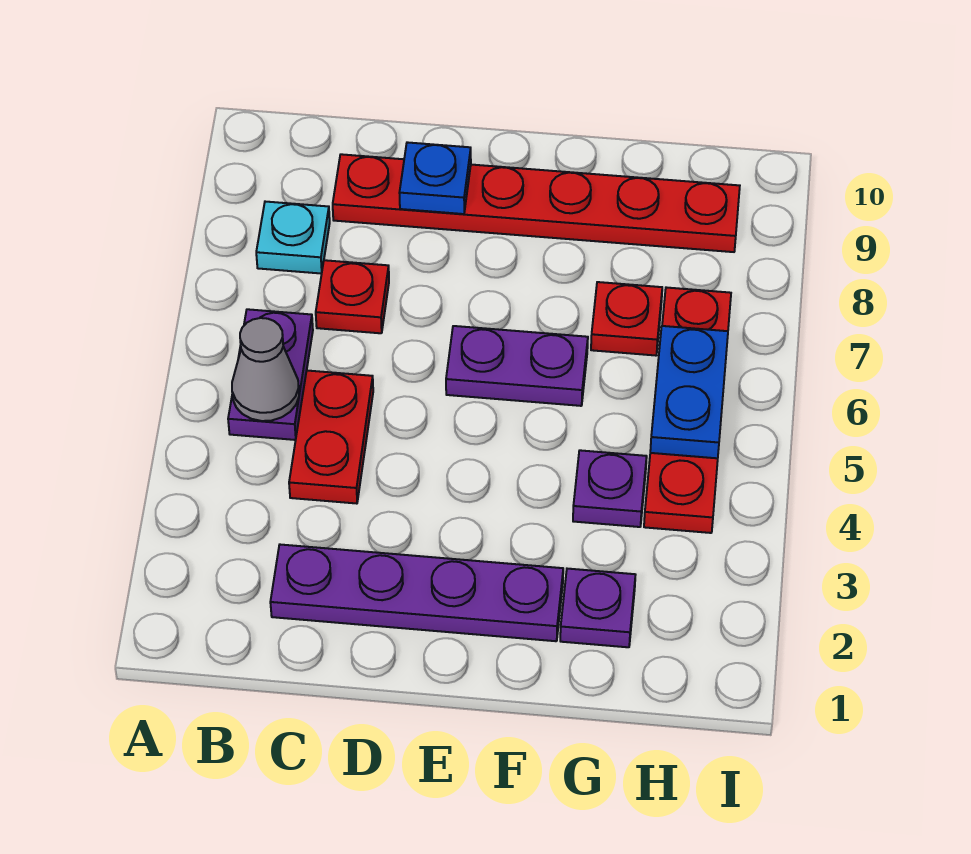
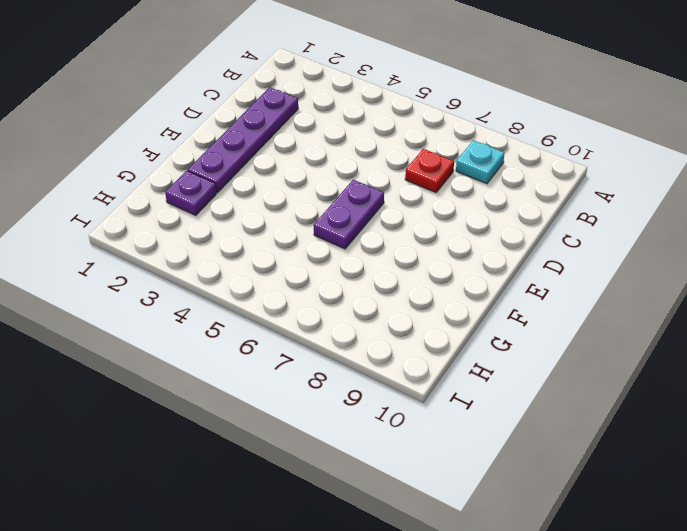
none -> purple 1x2 plate [228,309,313,440]
none -> red 1x2 plate [289,371,373,504]
none -> red 1x6 plate [333,154,740,252]

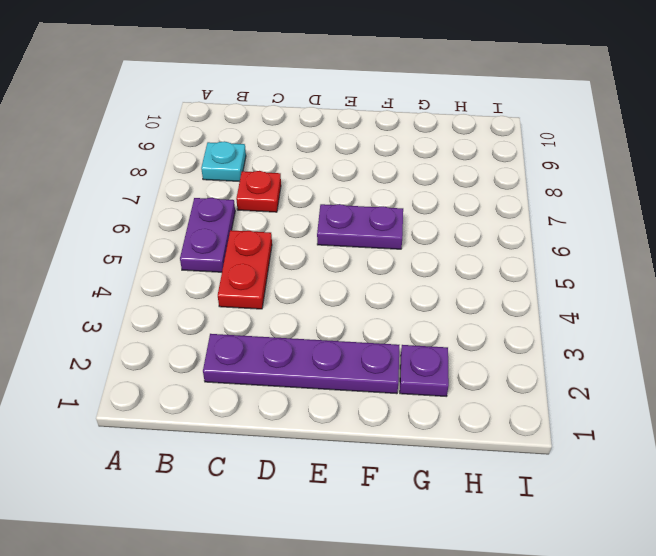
none -> red 1x6 plate [333,154,740,252]
none -> purple 1x1 plate [573,450,647,527]
none -> red 1x1 plate [591,282,662,356]

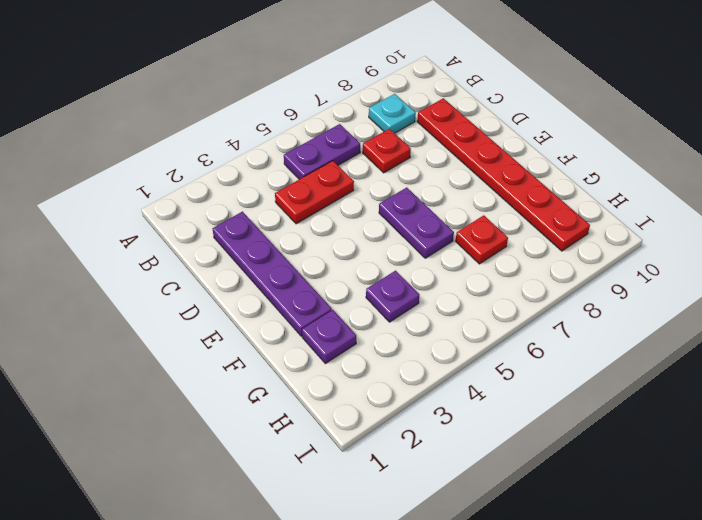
none -> red 1x4 plate [644,287,731,533]
none -> grey 1x1 cone [232,318,299,421]
none -> blue 1x1 plate [400,142,471,214]

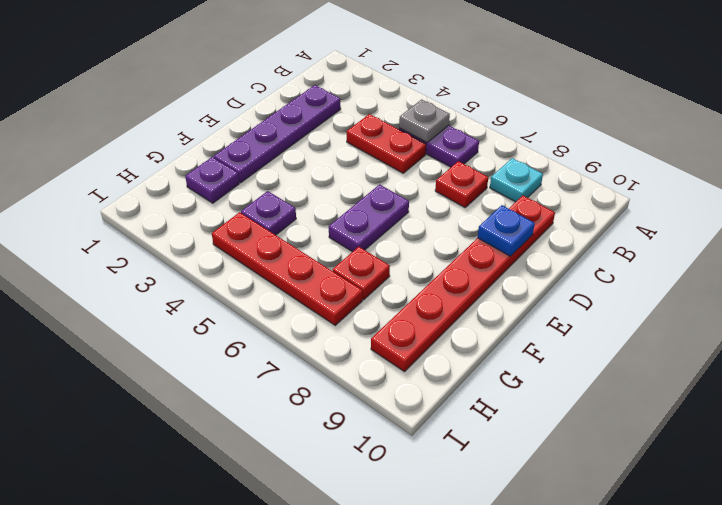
grey 1x1 plate [399,100,450,142] -> grey 1x1 cone [232,318,299,421]
none -> blue 1x2 plate [650,326,728,458]

